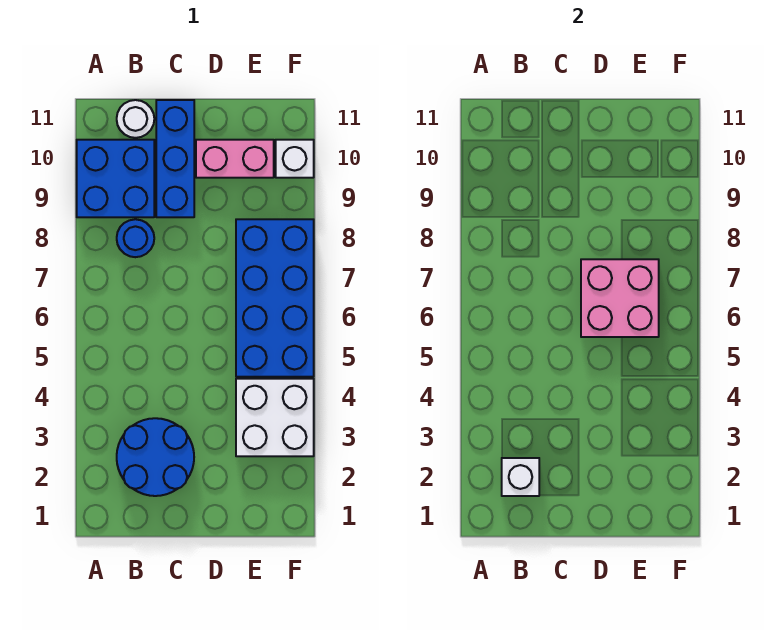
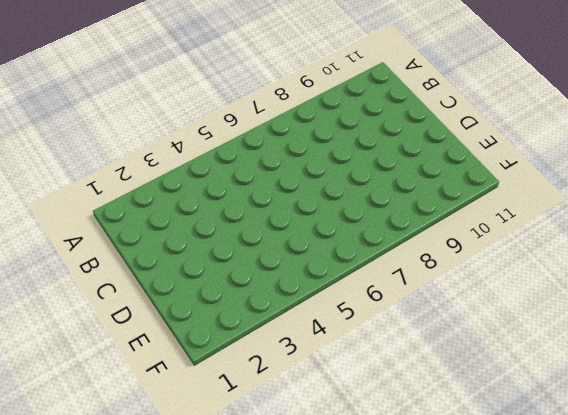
none -> blue 2x2 brick [77,140,154,217]
none -> blue 2x2 round brick [117,418,194,496]

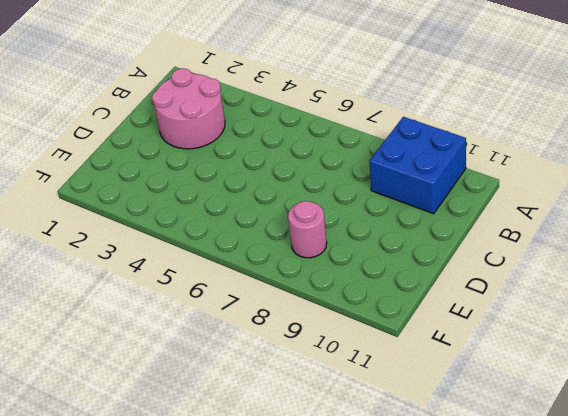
pink 2x2 round brick [152,68,225,149] -> blue 2x2 round brick [117,418,194,496]
pink 1x1 round brick [288,201,327,258] -> blue 2x4 brick [236,219,314,377]
none -> blue 1x1 round brick [117,219,154,257]
none -> white 1x1 round brick [117,100,154,138]

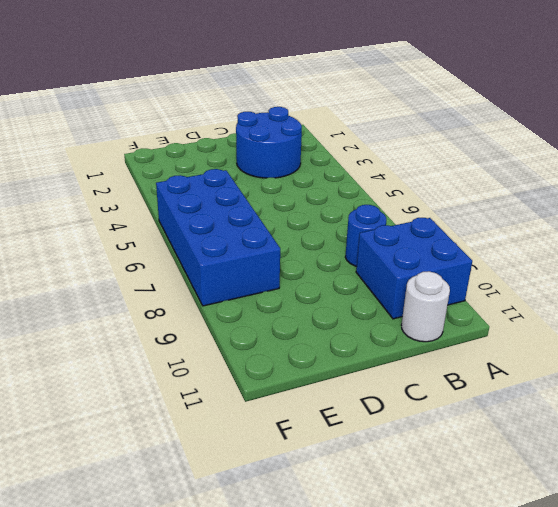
none -> blue 1x3 brick [156,100,194,217]
none -> pink 1x2 brick [196,140,274,178]

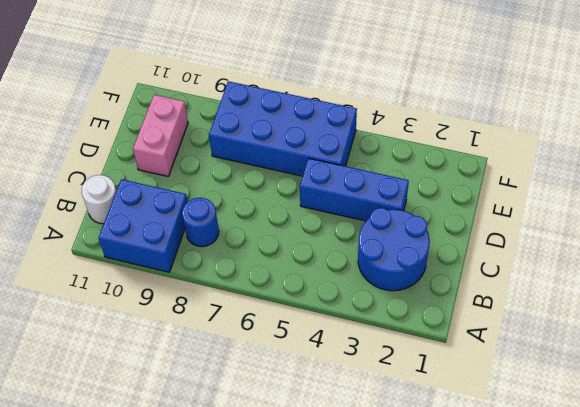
blue 1x3 brick [300,158,409,221] -> blue 1x3 brick moved to [156,100,194,217]
none -> white 2x2 brick [236,379,314,456]
none -> white 1x1 brick [276,140,314,178]

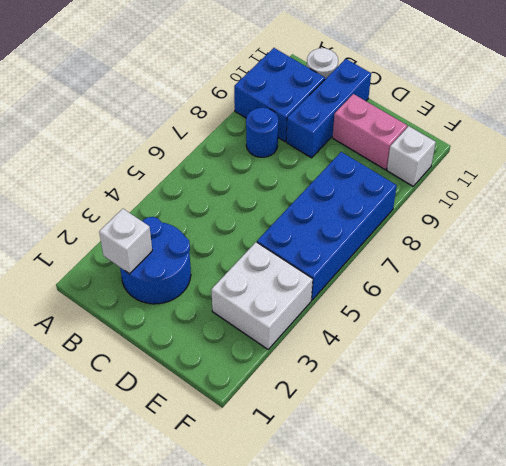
none -> pink 2x2 brick [581,259,659,337]

